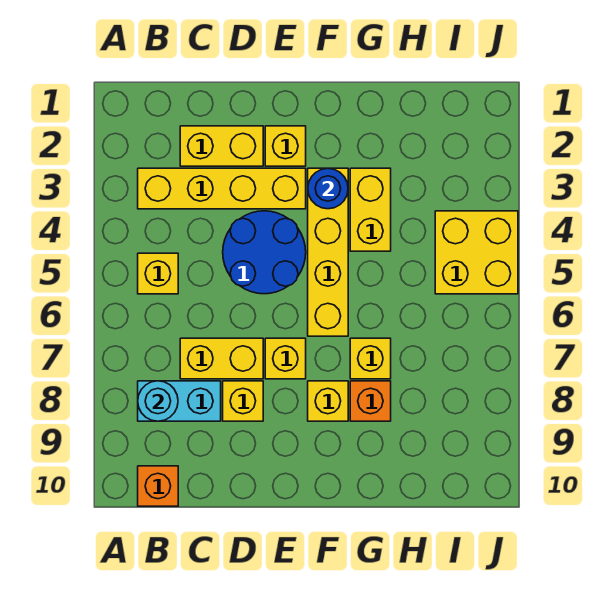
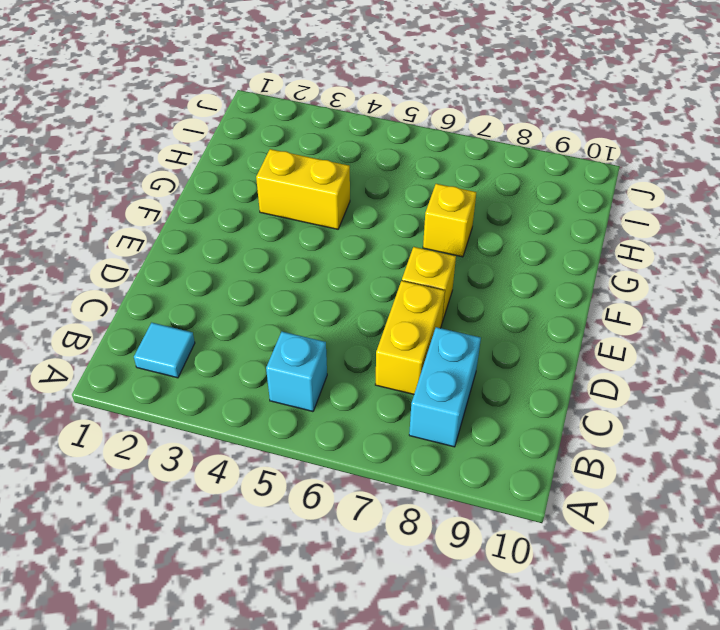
cyan 1x1 tile [134,323,195,378] -> none
cyan 1x1 brick [266,331,327,412] -> yellow 1x1 brick [138,253,178,294]
none -> yellow 1x4 brick [138,168,306,209]
none -> orange 1x1 brick [138,466,178,506]
none -> yellow 1x2 brick [180,126,263,166]

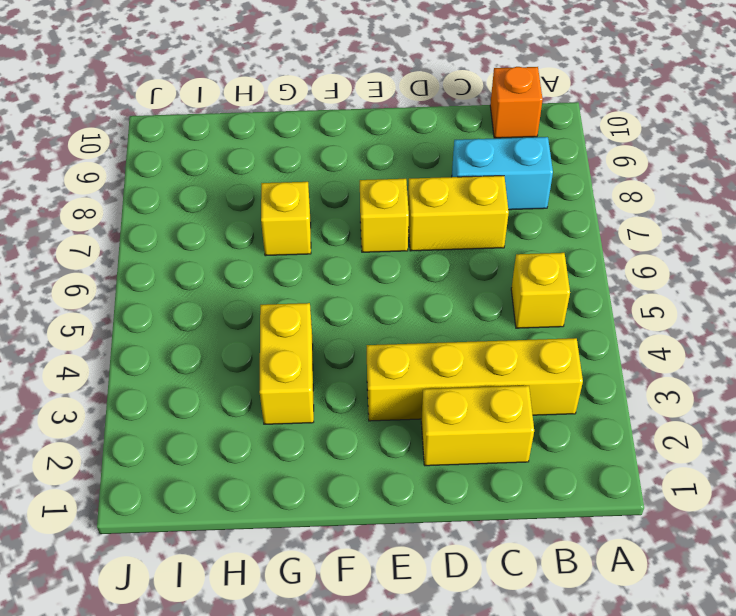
none -> blue 2x2 round brick [223,211,306,294]
none -> yellow 1x1 brick [223,381,263,421]
none -> yellow 1x1 brick [265,126,306,166]

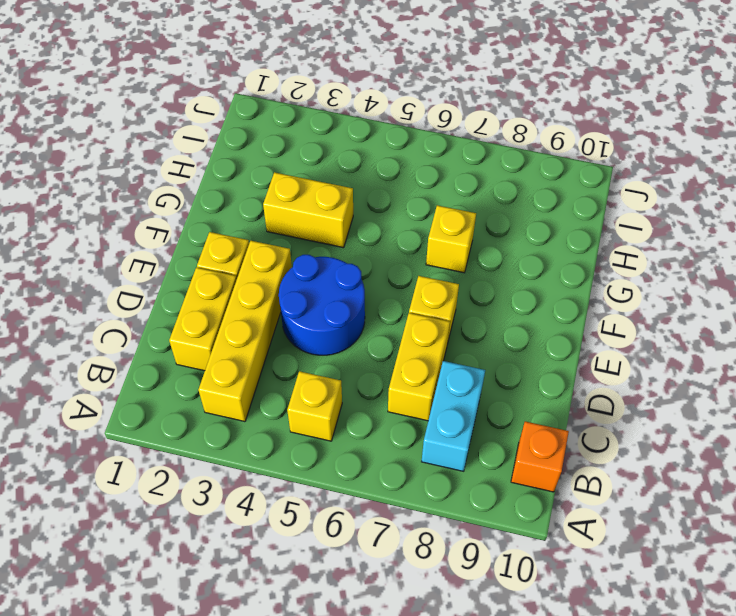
none -> yellow 1x1 brick [223,381,263,421]
none -> yellow 1x4 brick [308,168,348,336]
none -> yellow 1x1 brick [308,381,348,421]

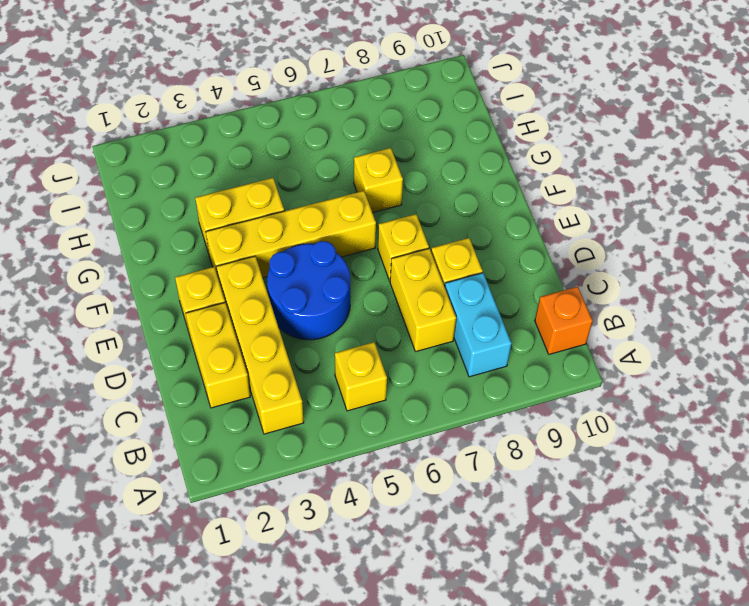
none -> yellow 1x1 brick [308,381,348,421]
none -> orange 1x1 brick [350,381,391,421]
none -> yellow 2x2 brick [435,211,518,294]

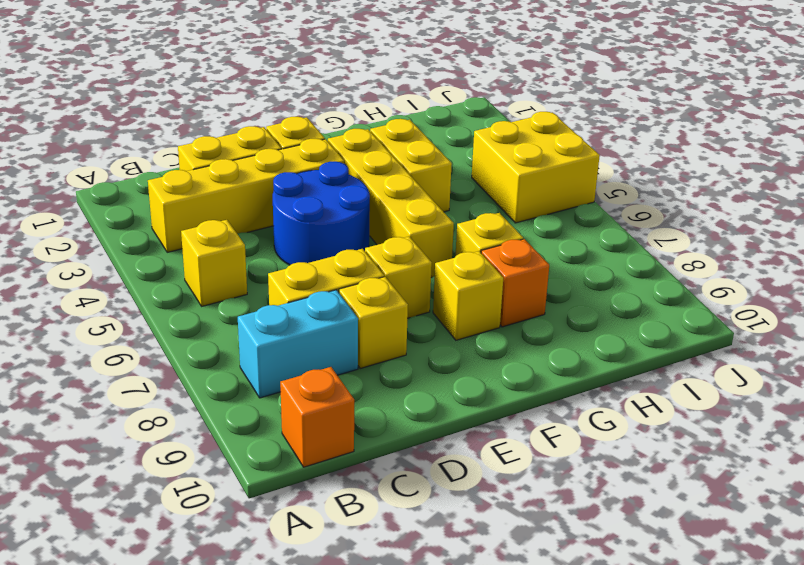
none -> cyan 1x1 round brick [138,381,178,421]
none -> blue 1x1 round brick [308,168,348,209]

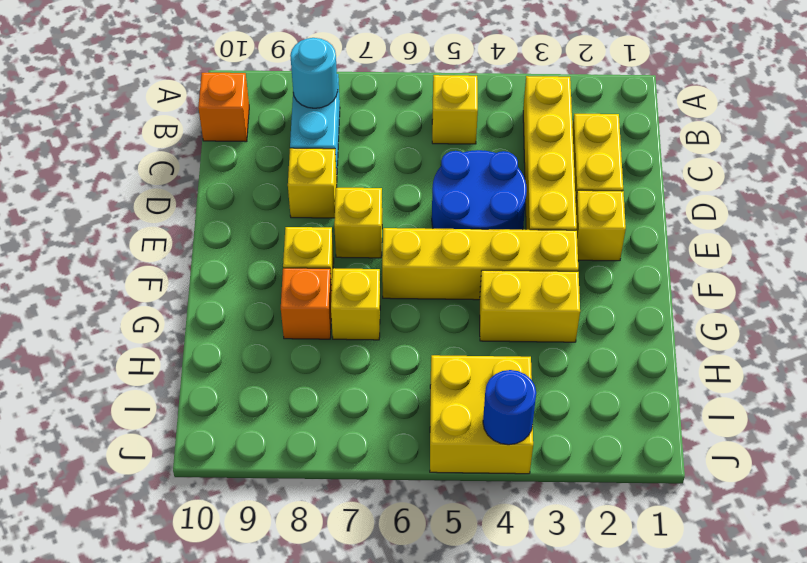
blue 1x1 round brick [483,370,536,445] -> blue 1x1 round brick moved to [308,168,348,209]
none -> yellow 1x2 brick [180,338,263,379]

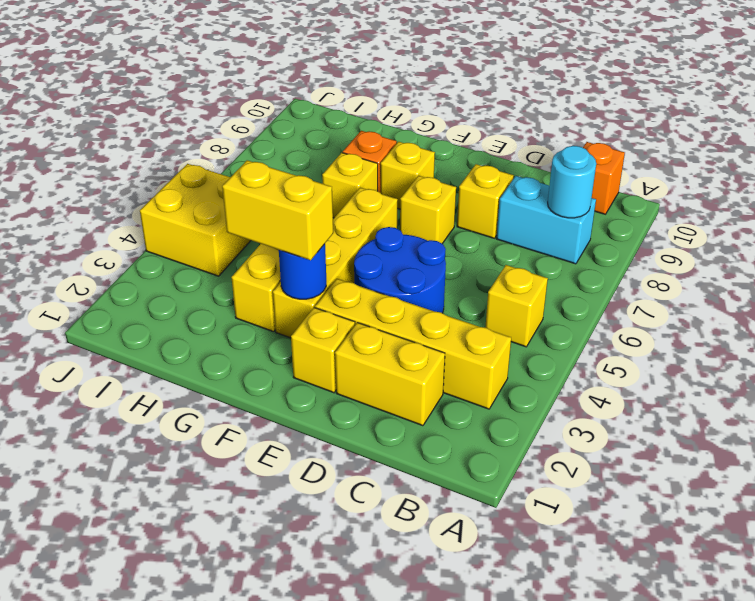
yellow 1x2 brick [222,160,333,260] -> yellow 1x2 brick moved to [180,338,263,379]

